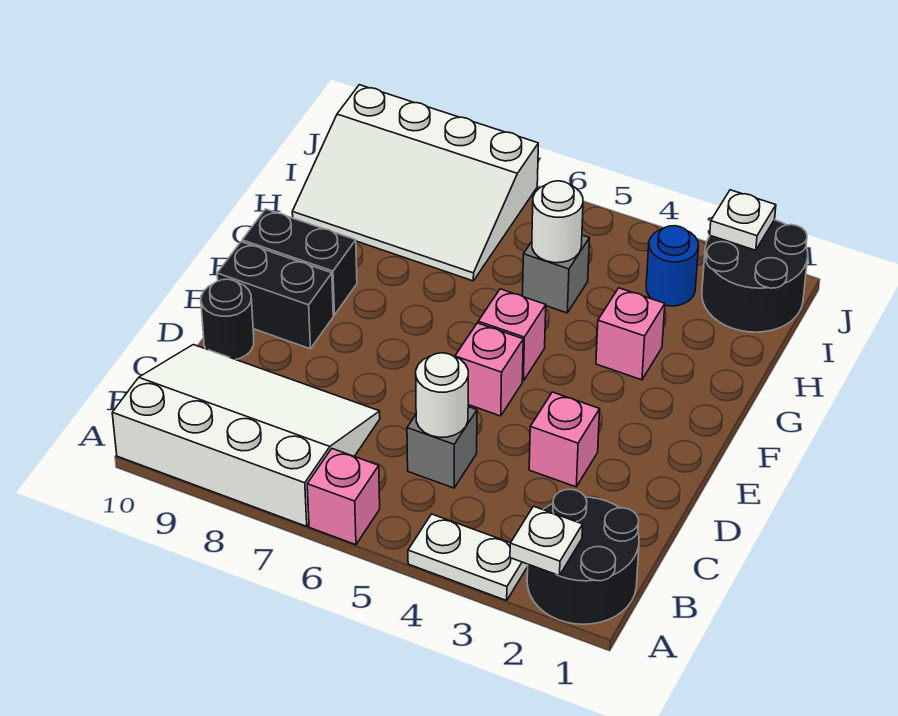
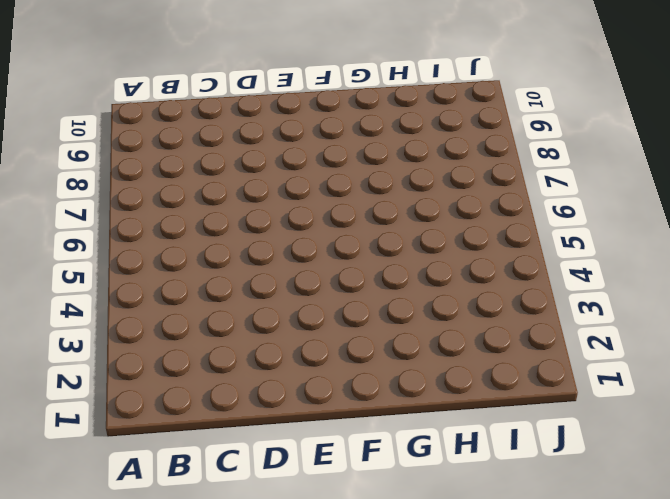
none -> black 2x2 round brick [527,489,639,624]
none -> white 1x2 plate [408,514,528,601]
none -> pink 1x1 brick [307,449,380,545]

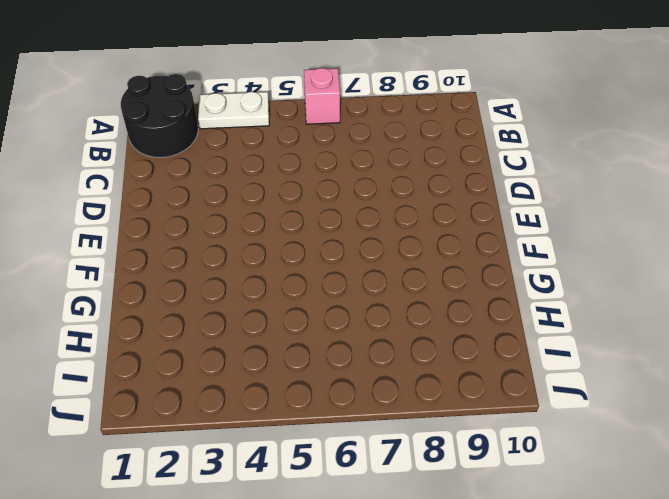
none -> white 3x4 slope [112,345,380,526]
none -> grey 1x1 brick [407,407,477,488]
none -> pink 1x1 brick [529,392,600,487]

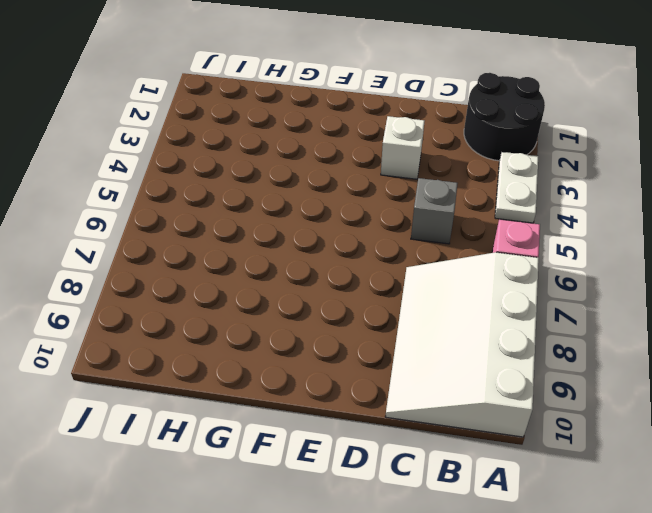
white 1x1 brick [381,116,424,179] -> pink 1x1 brick [529,392,600,487]
none -> black 1x1 round brick [201,279,254,359]
none -> pink 1x1 brick [455,323,523,416]
none -> black 1x2 brick [217,242,333,349]

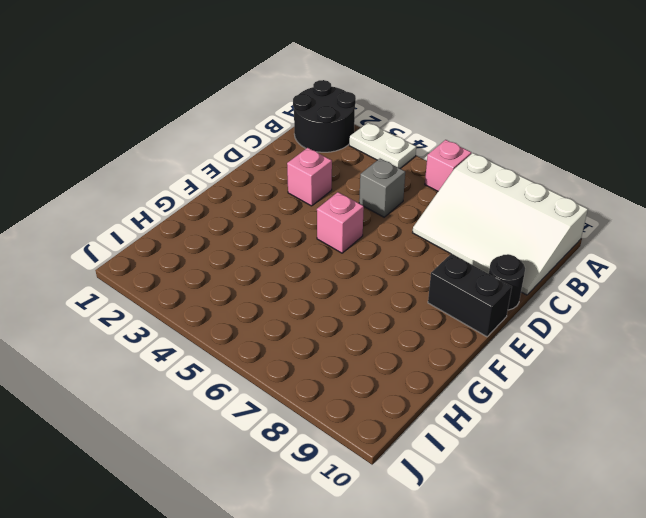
none -> pink 1x1 brick [478,289,546,381]
none -> black 1x2 brick [242,209,357,315]
none -> pink 1x1 brick [596,288,665,380]

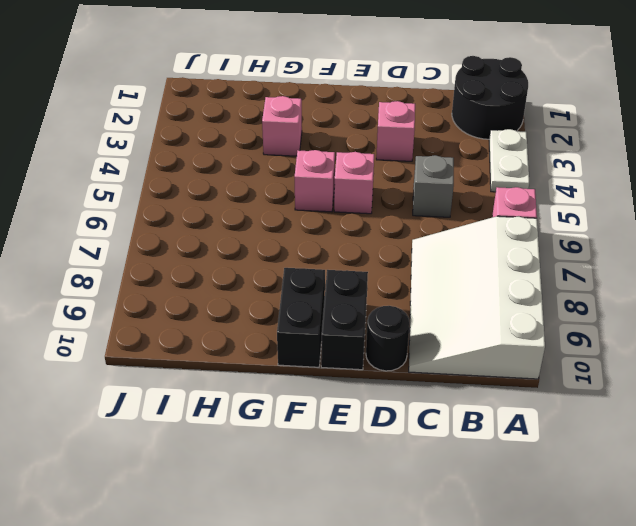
none -> grey 1x1 brick [523,235,590,313]
none -> white 3x4 slope [292,85,538,281]
none -> black 2x2 round brick [702,220,808,332]

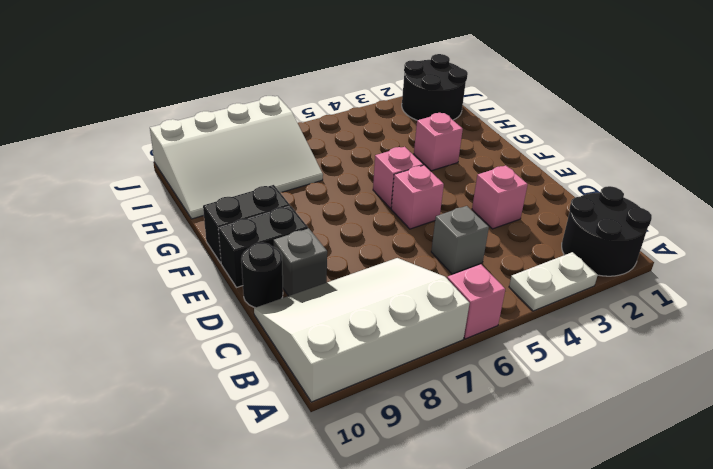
grey 1x1 brick [273,228,327,296] -> grey 1x1 brick moved to [523,235,590,313]
none -> blue 1x1 round brick [646,226,698,306]
none -> white 1x1 plate [510,506,583,576]
none -> white 1x1 round brick [416,353,468,437]

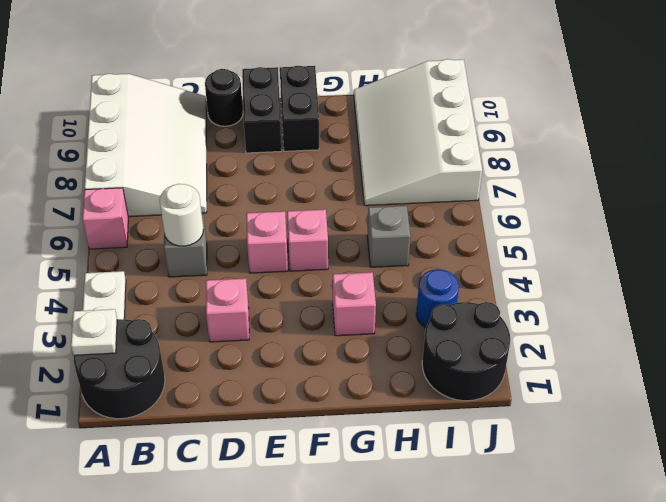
none -> white 1x1 round brick [532,181,583,263]
none -> white 1x1 plate [710,190,776,250]

